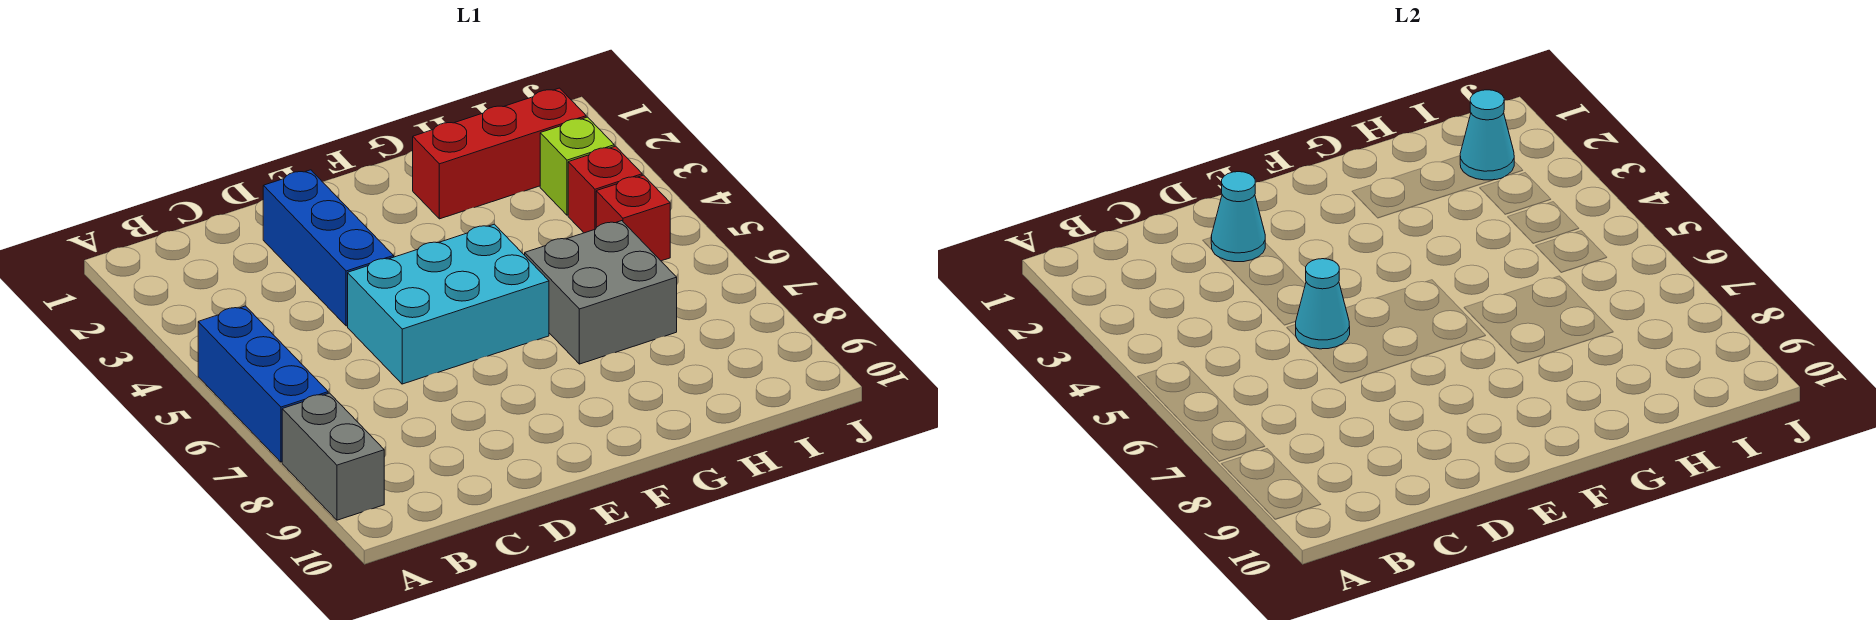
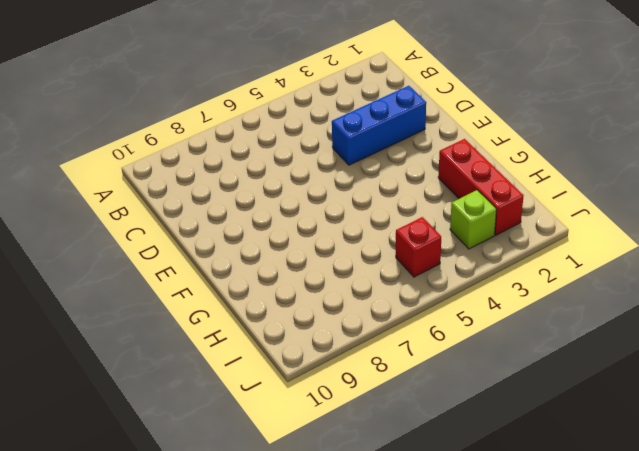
none -> blue 1x3 brick [198,306,328,462]
none -> grey 1x2 brick [282,393,384,520]
none -> cyan 2x3 brick [348,224,549,384]

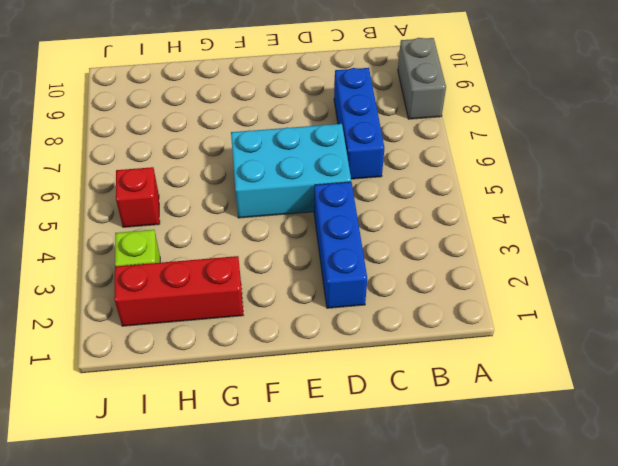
blue 1x3 brick [334,68,384,179] -> blue 1x3 brick moved to [198,306,328,462]
none -> grey 2x2 brick [525,221,677,364]
none -> red 1x1 brick [568,146,642,233]
none -> cyan 1x1 cone [1211,172,1265,262]

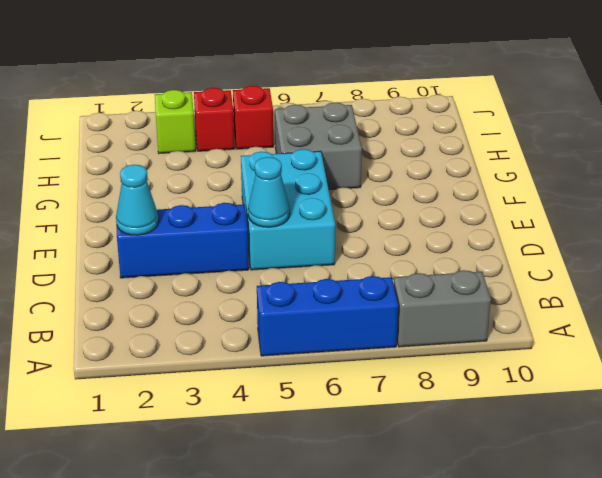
none -> red 1x3 brick [413,88,586,219]
none -> cyan 1x1 cone [1460,90,1514,180]

